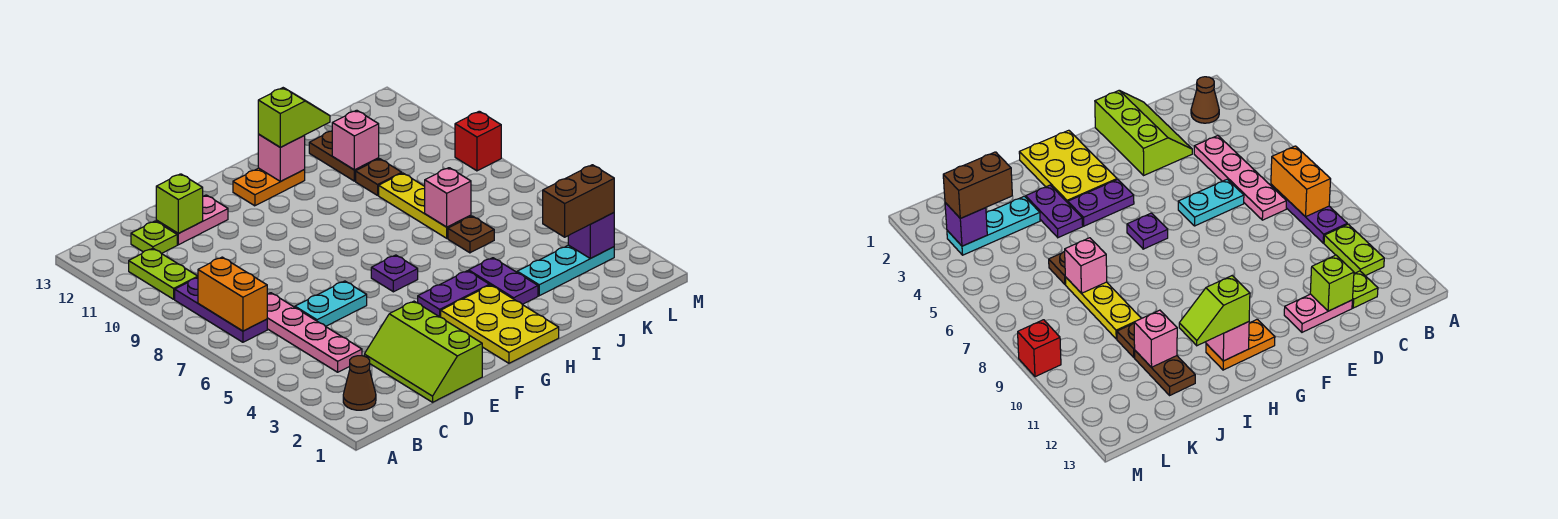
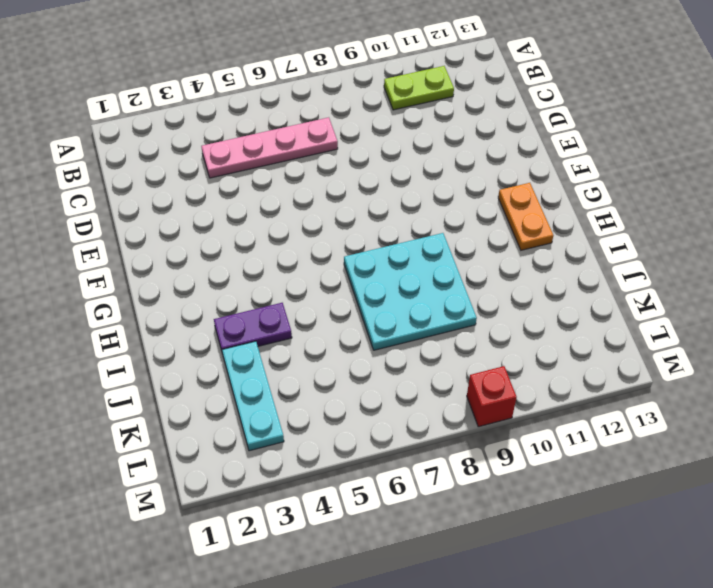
cyan 3x3 plate [344,233,477,350] -> yellow 1x3 plate [379,173,471,238]
none -> brown 1x1 cone [343,356,376,410]
none -> purple 1x3 plate [175,278,267,342]
none -> lime 1x1 plate [131,221,177,254]

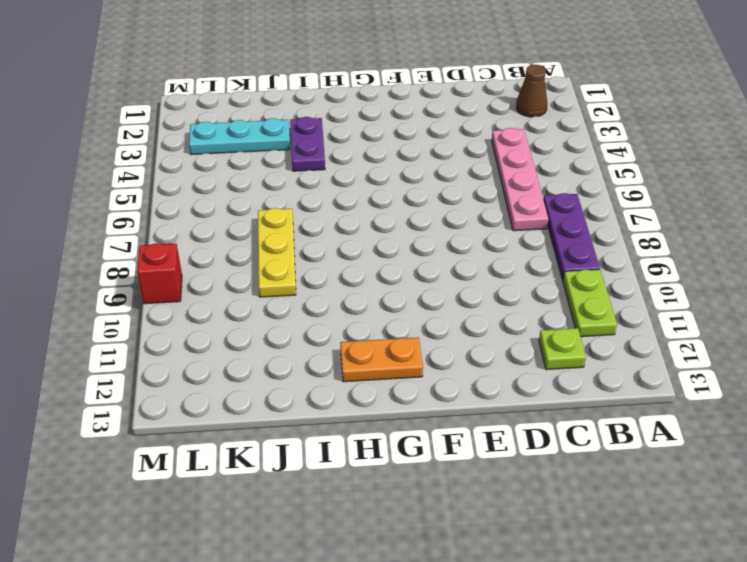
none -> lime 2x3 slope [364,301,482,402]
none -> cyan 1x2 plate [295,281,367,326]
none -> pink 1x2 plate [156,195,228,245]

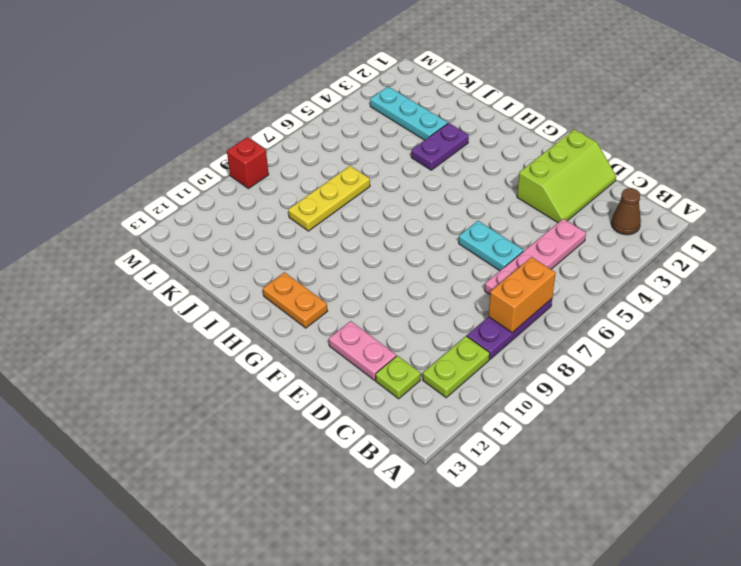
none -> yellow 2x3 plate [441,285,559,363]
none -> purple 1x2 plate [418,271,489,317]
none -> purple 1x1 plate [371,255,418,292]

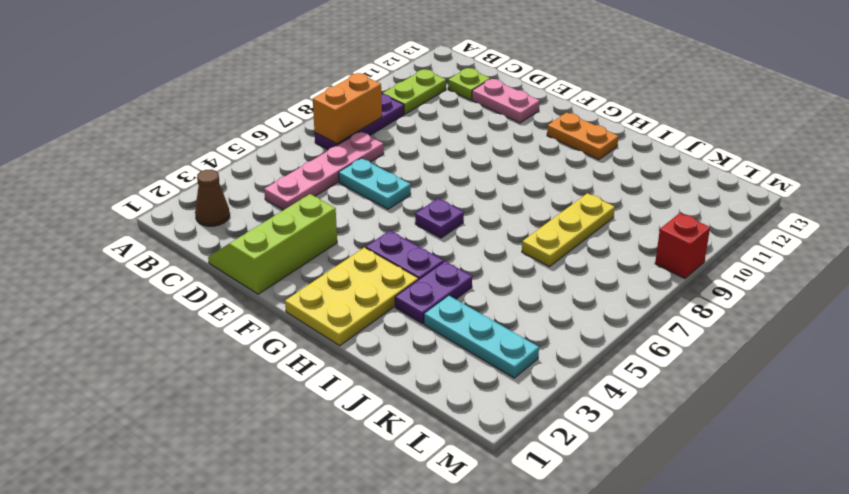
none -> brown 1x1 plate [448,216,494,253]
none -> brown 1x1 plate [356,159,402,195]
none -> brown 1x2 plate [309,131,379,181]

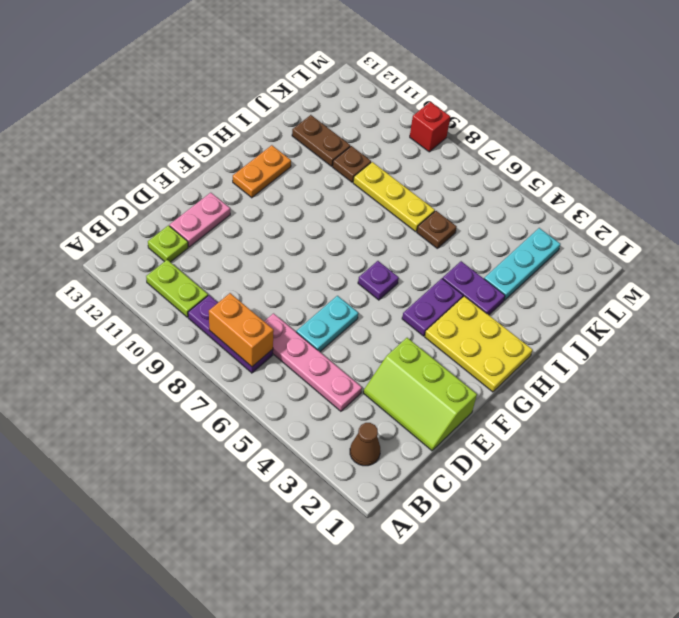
none -> lime 1x1 brick [156,174,203,234]
none -> pink 1x1 brick [258,134,305,181]
none -> pink 1x1 brick [425,168,471,227]

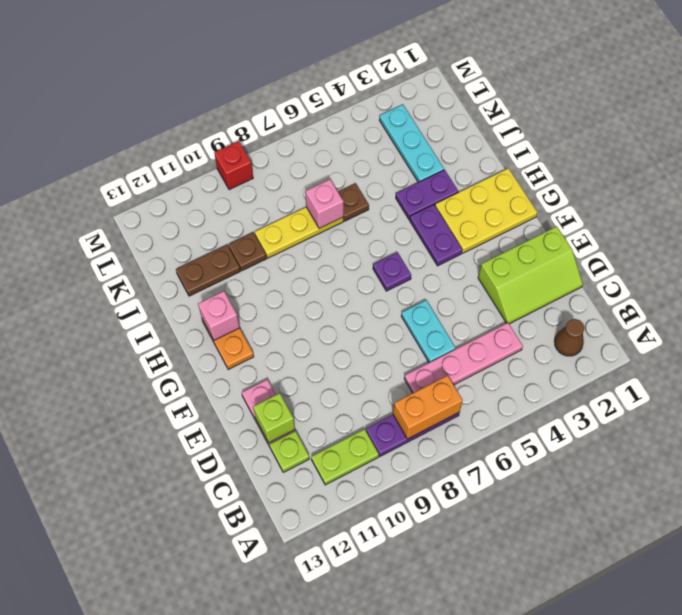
none -> pink 1x1 brick [332,110,379,170]
none -> purple 1x1 brick [568,213,614,258]
none -> lime 1x2 slope [258,88,330,147]

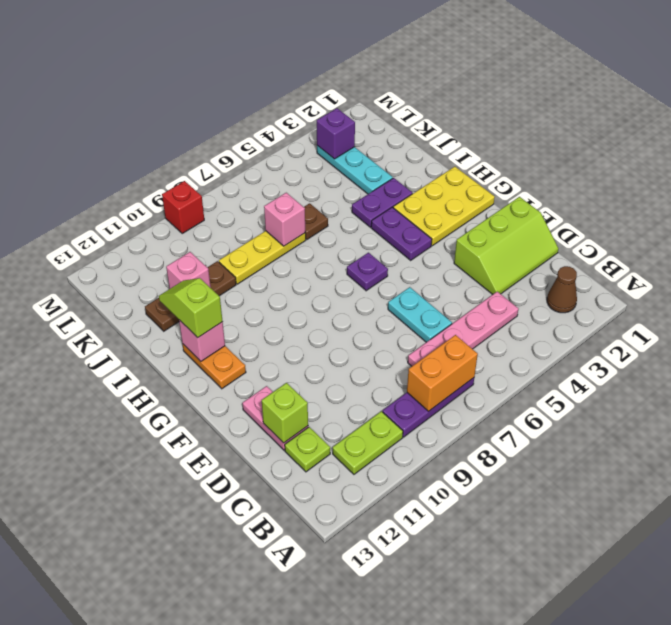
none -> brown 1x2 brick [543,165,614,237]

